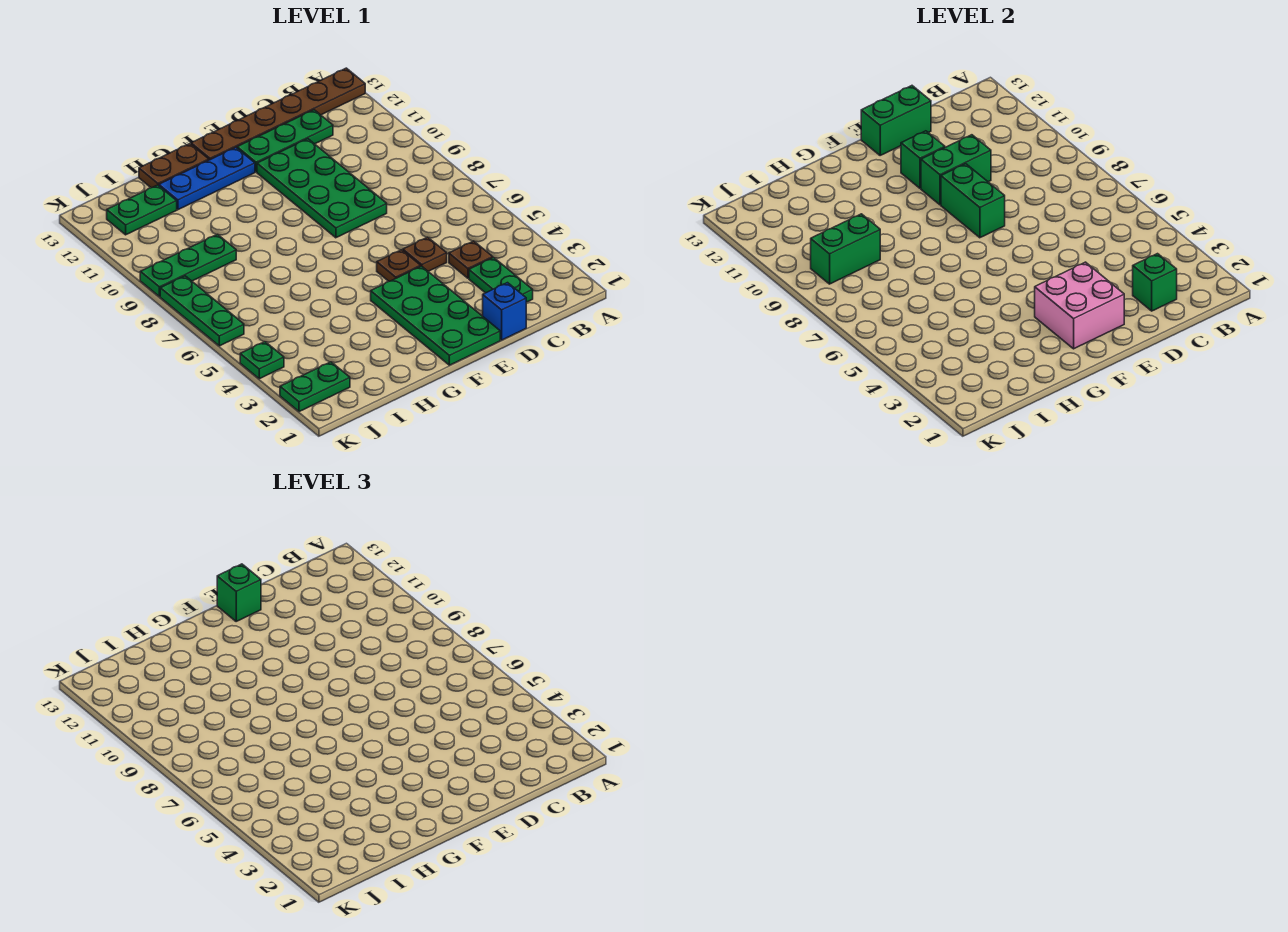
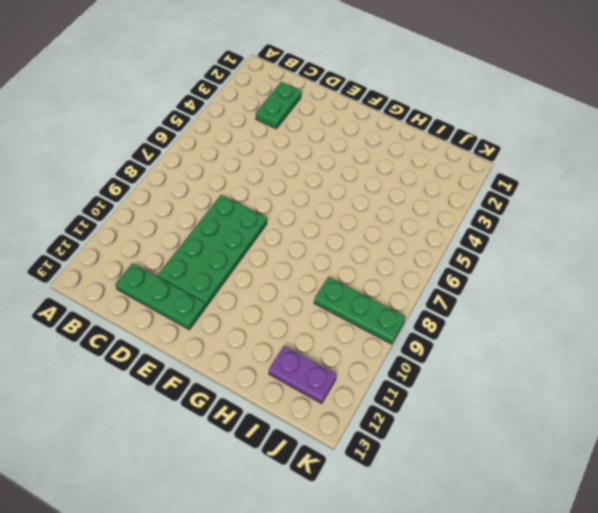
purple 1x2 plate [269,346,337,403] -> green 1x2 plate [107,185,177,235]
none -> brown 1x6 plate [191,68,365,160]
none -> brown 1x1 plate [449,241,493,278]
none -> blue 1x1 brick [483,283,526,340]

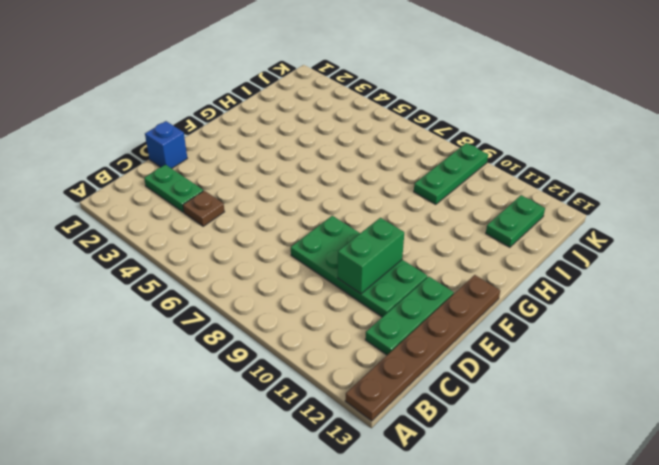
none -> brown 1x1 plate [403,237,447,272]
none -> green 2x4 plate [371,266,500,365]
none -> brown 1x1 plate [377,250,421,281]

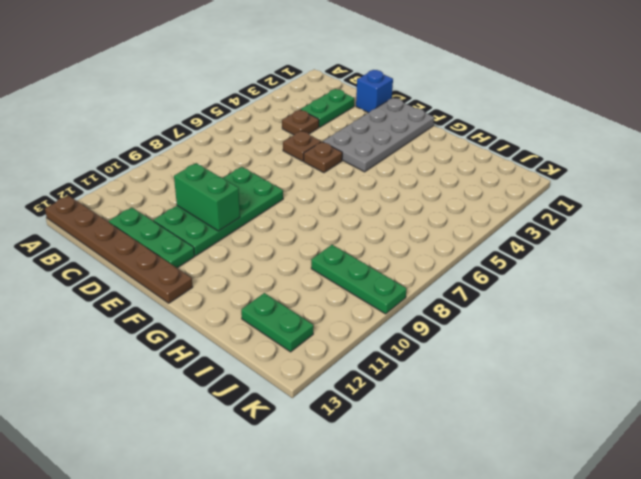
grey 2x4 plate [323,98,434,172] -> green 2x4 plate [371,266,500,365]
none -> blue 1x3 plate [159,147,255,210]
none -> brown 1x2 plate [139,144,209,188]
none -> green 1x2 plate [280,362,350,412]

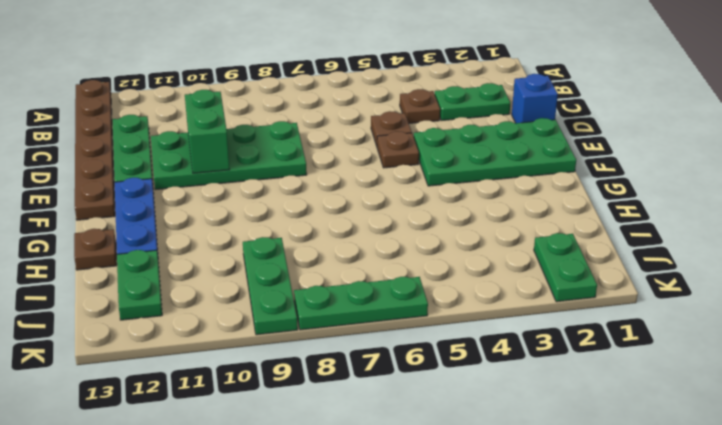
brown 1x1 plate [74,229,117,270] -> brown 1x2 plate [139,144,209,188]
none -> green 1x1 plate [240,342,284,379]
none -> green 1x1 brick [1133,254,1177,311]
none -> green 1x2 brick [861,86,931,155]

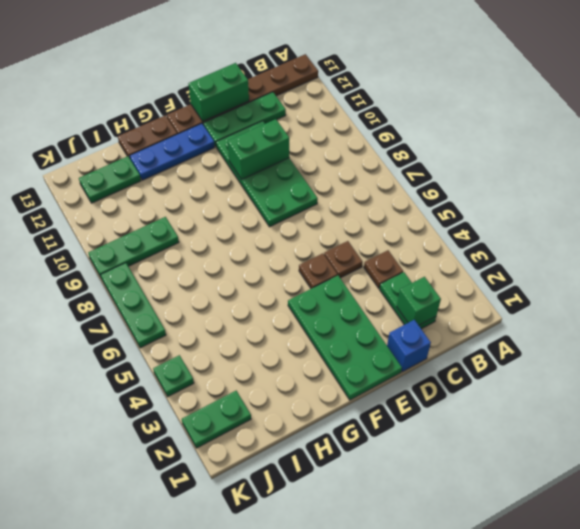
none -> pink 2x2 brick [1035,262,1124,349]
none -> green 1x2 brick [941,164,1005,238]
none -> green 1x1 brick [901,131,945,188]

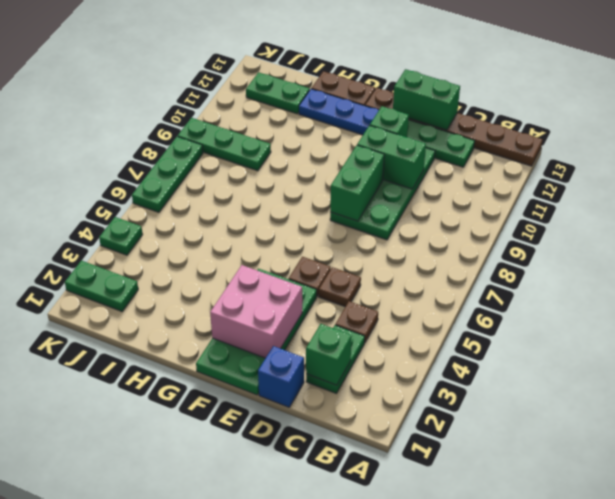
none -> green 1x2 brick [811,214,880,284]
none -> green 1x1 brick [217,564,261,621]

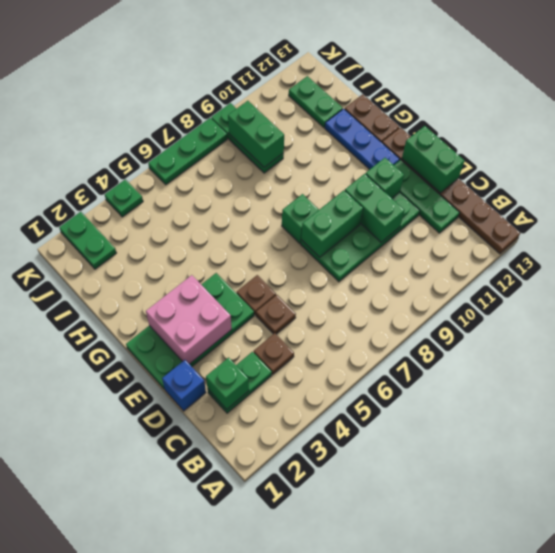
green 1x1 brick [282,194,319,244] -> green 1x1 brick moved to [217,564,261,621]

